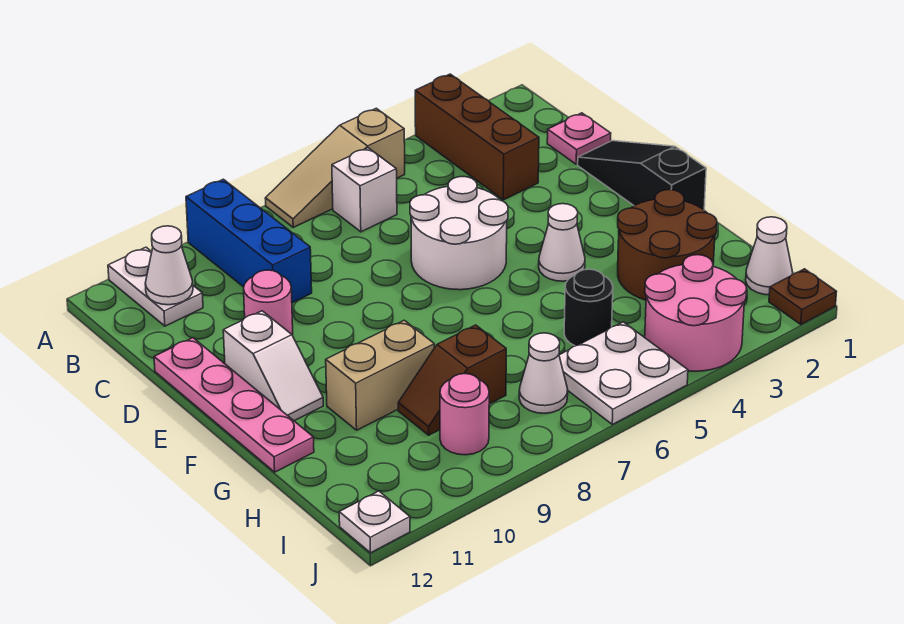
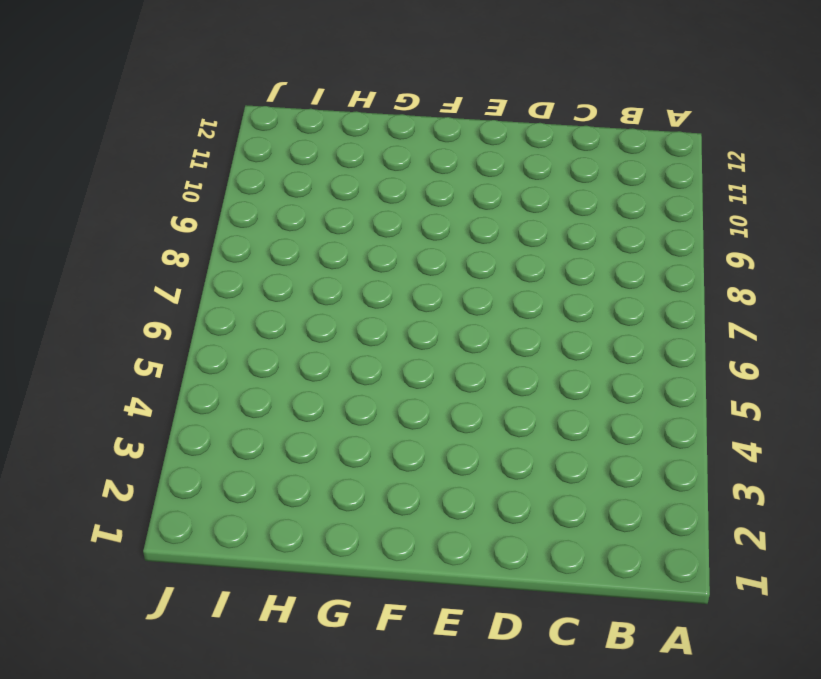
none -> brown 1x3 brick [415,74,539,200]
none -> tan 1x3 slope [265,108,405,227]
none -> blue 1x3 brick [186,179,312,303]

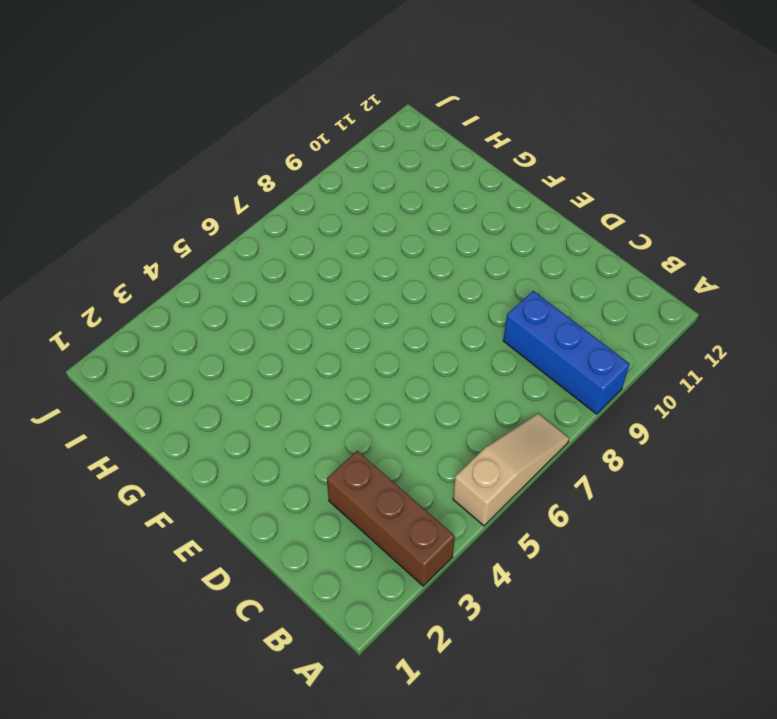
none -> white 1x2 plate [108,247,203,326]
none -> white 1x1 brick [332,148,397,232]
none -> pink 1x1 plate [547,113,611,164]

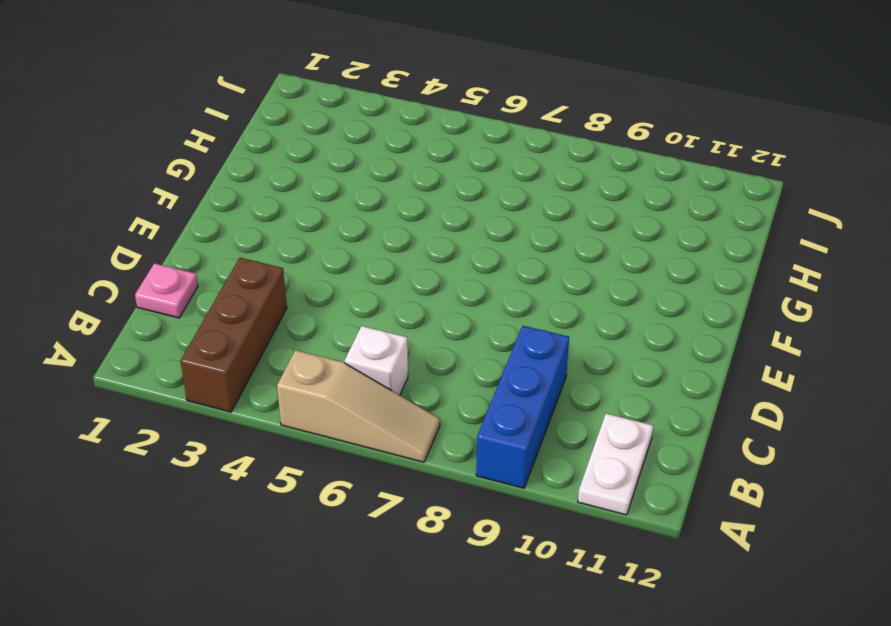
none -> black 1x3 slope [578,141,706,210]
none -> white 2x2 round brick [410,177,508,290]
none -> pink 1x1 round brick [244,270,293,335]

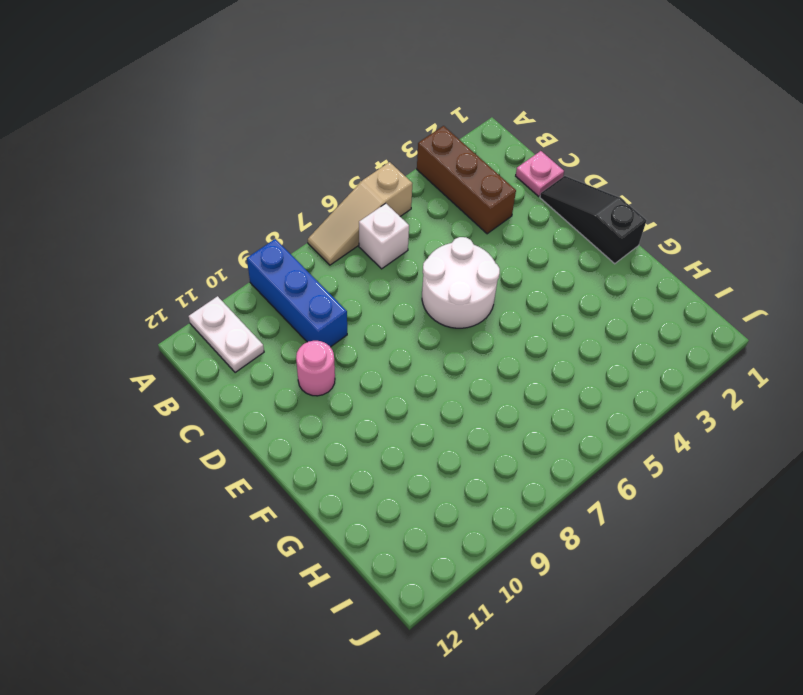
none -> pink 1x4 plate [154,338,314,472]
none -> white 1x2 slope [223,311,323,421]
none -> white 1x1 cone [539,204,585,281]

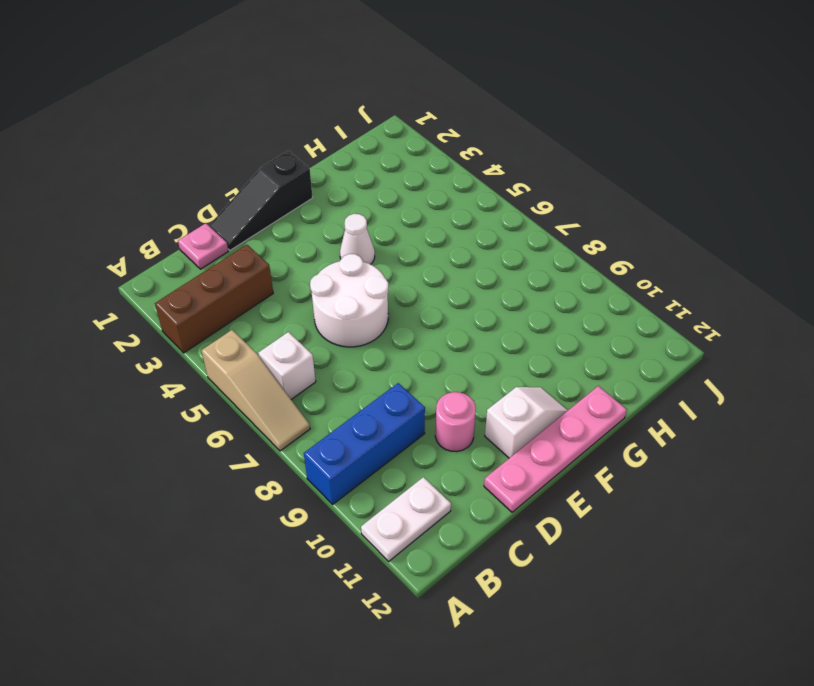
none -> brown 2x2 round brick [618,190,717,300]
none -> tan 1x2 brick [326,320,434,430]
none -> black 1x1 round brick [564,269,613,346]

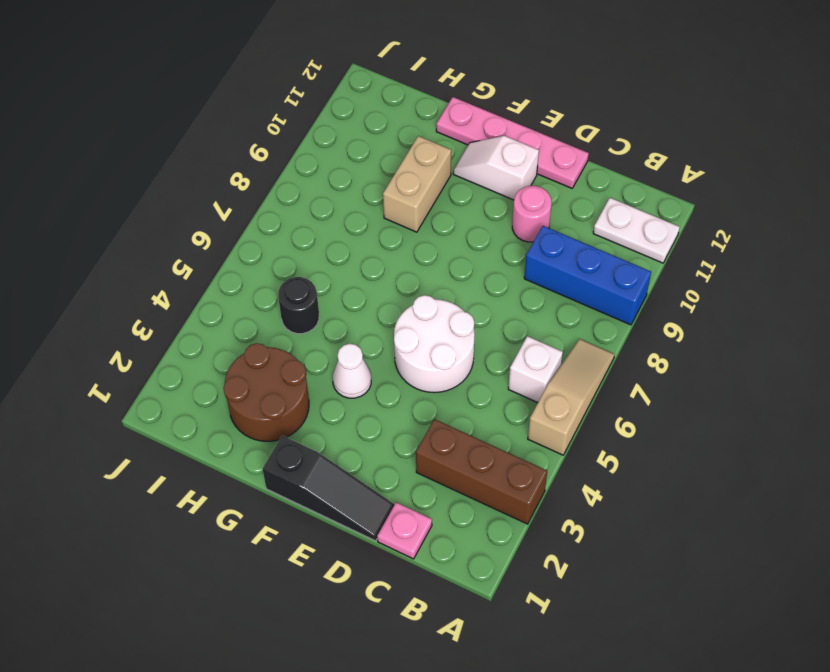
none -> brown 1x2 slope [398,325,506,435]
none -> white 1x1 cone [746,217,793,295]
none -> pink 2x2 round brick [645,255,747,371]

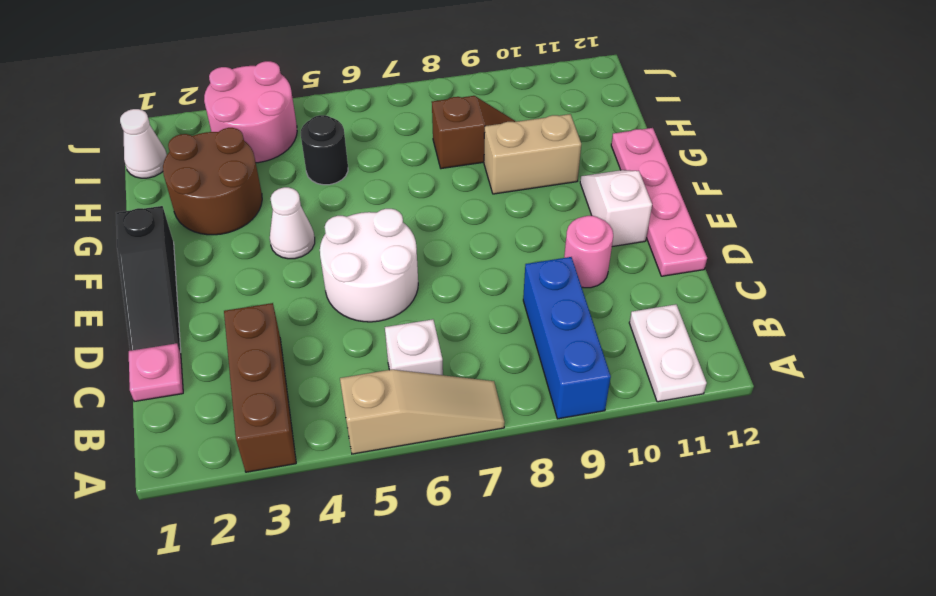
none -> white 2x2 plate [559,322,688,424]
none -> white 1x1 cone [519,333,568,413]
none -> pink 1x1 round brick [440,374,489,455]

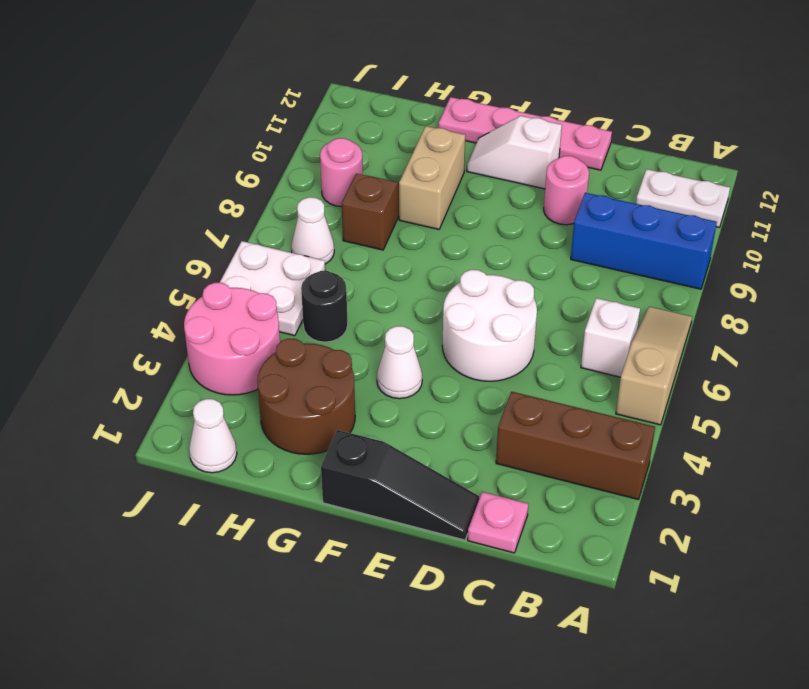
none -> brown 1x1 plate [769,269,837,324]
none -> white 1x1 plate [339,491,410,553]
none -> white 1x1 cone [145,226,193,305]

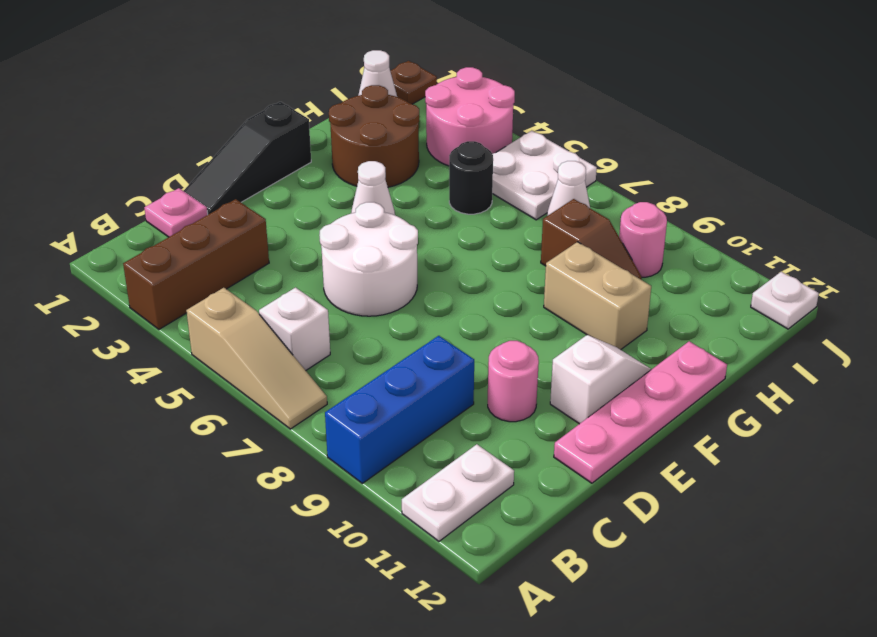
none -> white 1x1 cone [145,226,193,305]

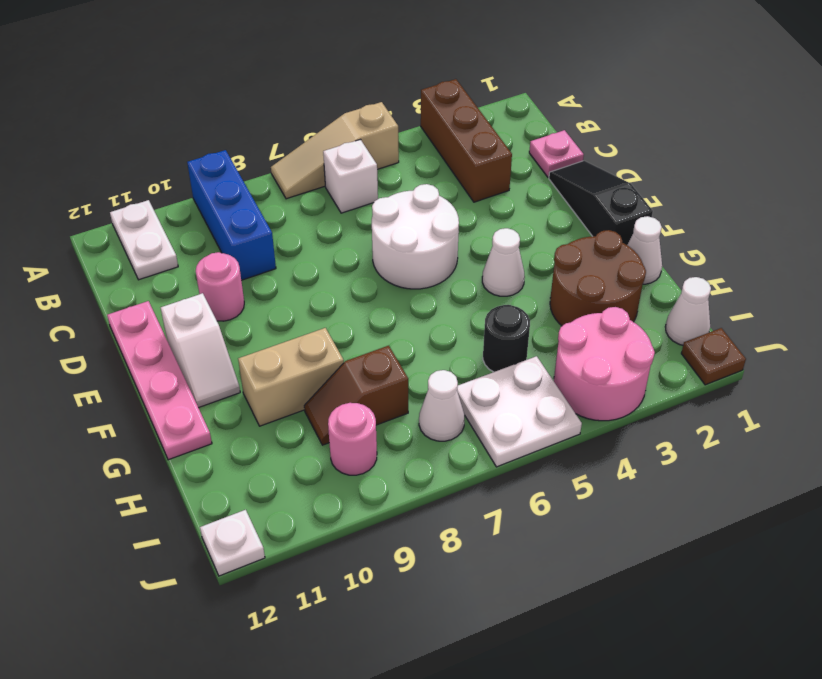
white 1x1 cone [627,216,662,284] -> white 1x1 cone moved to [145,226,193,305]

